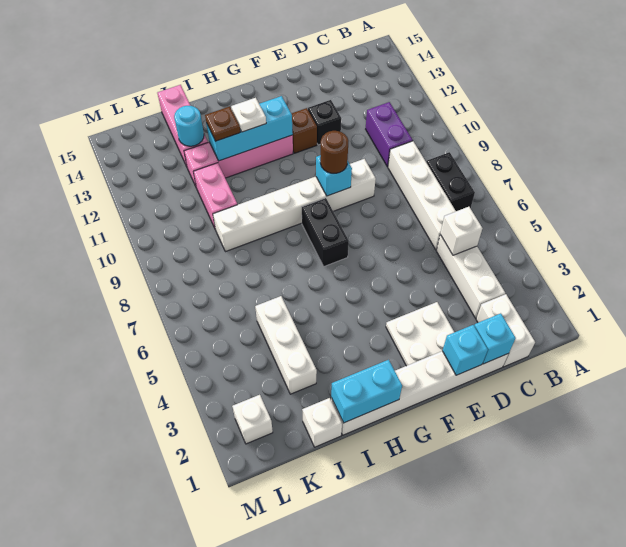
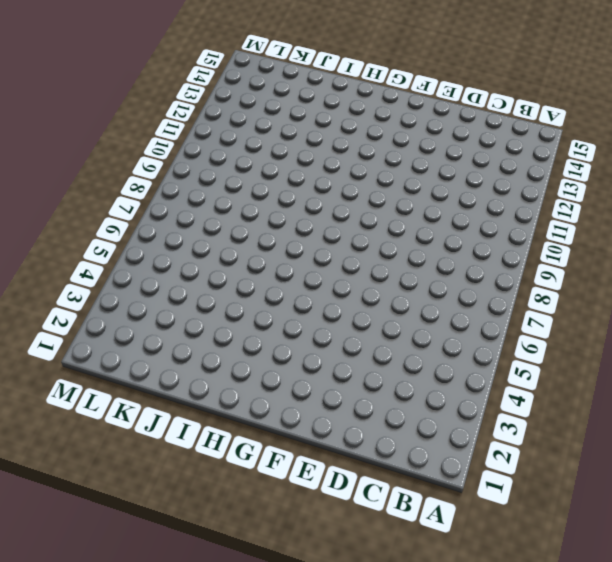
none -> black 1x2 brick [426,152,475,211]
none -> white 1x2 brick [476,294,535,367]
none -> white 1x3 brick [436,235,505,318]

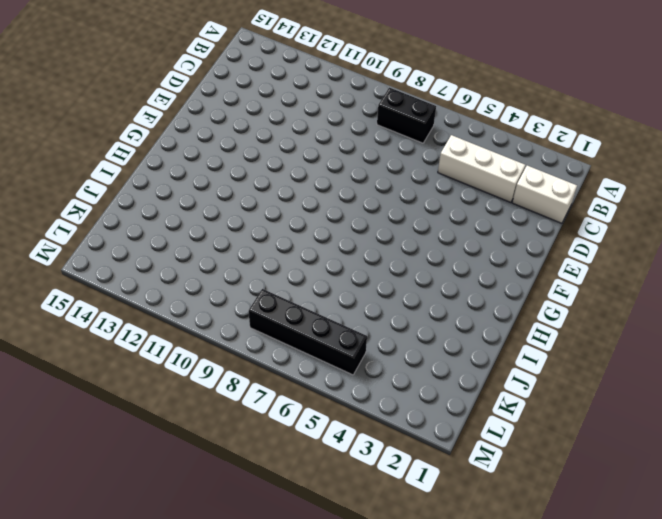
black 1x4 brick [249,289,367,375] -> none
none -> white 1x4 brick [388,141,456,250]
none -> purple 1x2 brick [366,102,413,167]
none -> white 1x6 brick [331,351,508,435]

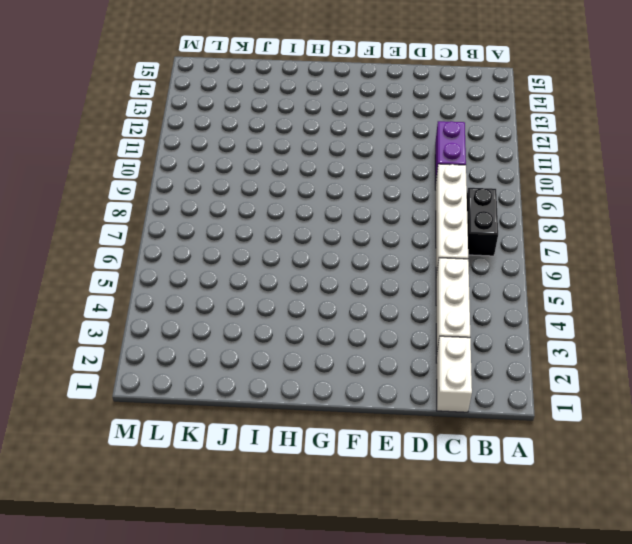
none -> white 1x6 brick [331,351,508,435]
none -> white 2x2 plate [386,302,454,366]
none -> white 1x6 brick [213,159,376,252]

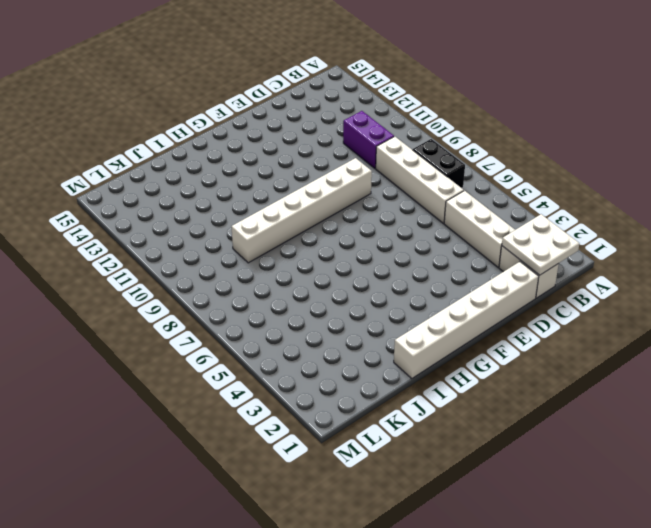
white 2x2 plate [502,214,579,275] -> white 2x2 plate moved to [386,302,454,366]
none -> black 1x1 brick [308,100,341,145]
none -> brown 1x1 brick [291,108,317,153]
none -> black 1x2 brick [302,198,349,266]

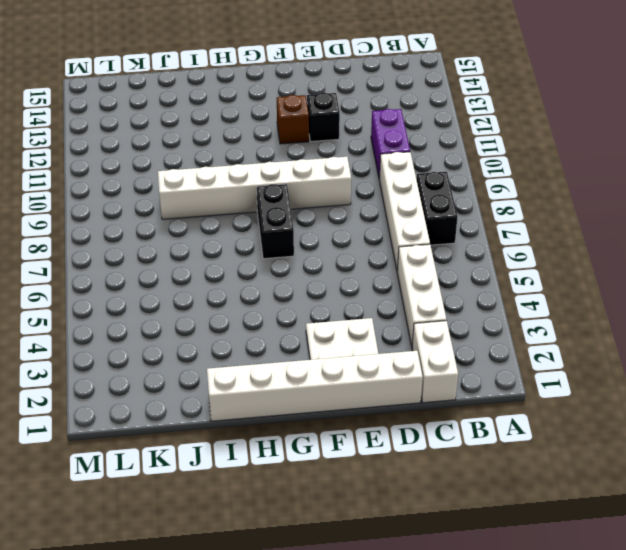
none -> pink 1x4 brick [184,135,293,186]
none -> white 1x1 brick [302,398,342,447]
none -> white 1x3 brick [255,296,317,394]

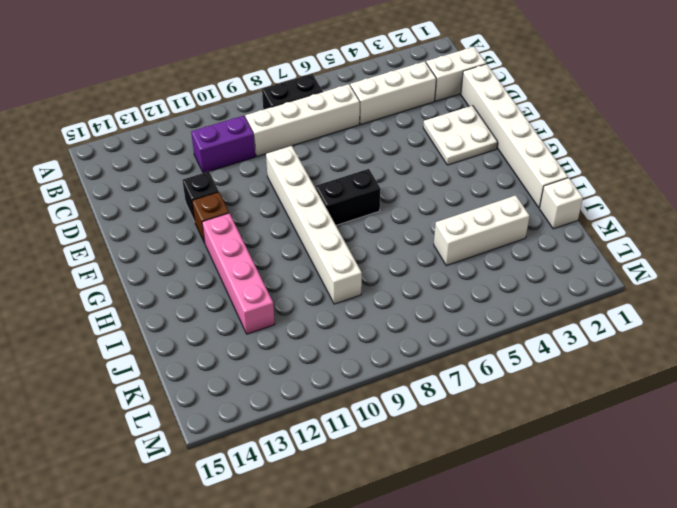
none -> pink 1x2 brick [193,163,237,230]
none -> pink 1x3 brick [158,85,208,167]
none -> white 1x1 brick [232,395,273,444]

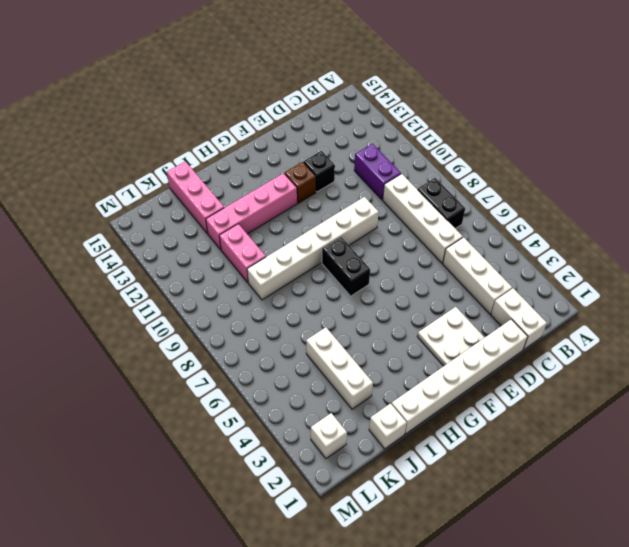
none -> white 1x1 brick [440,207,482,255]
none -> cyan 1x1 brick [474,313,516,364]
none -> cyan 1x1 brick [443,325,488,375]

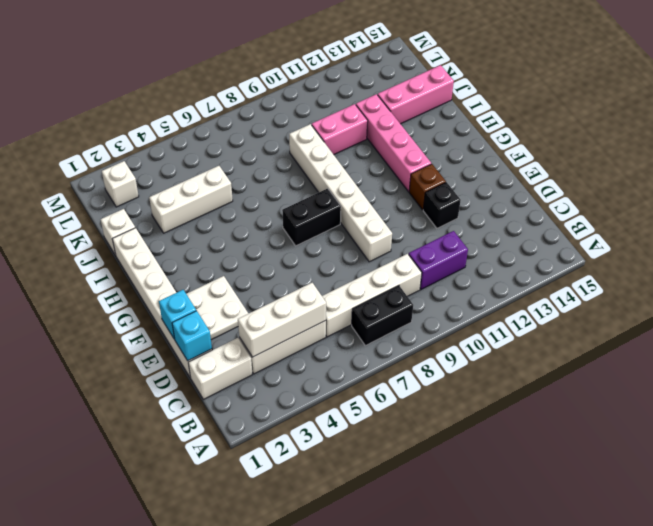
white 1x3 brick [238,283,326,357] -> white 1x1 brick [440,207,482,255]
none -> cyan 1x1 brick [316,155,352,196]
none -> cyan 1x3 brick [206,96,293,161]
none -> cyan 1x2 brick [331,360,402,423]

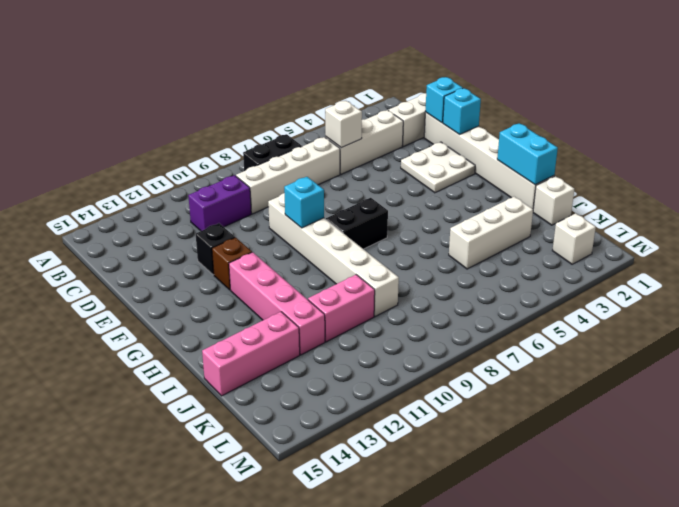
none -> cyan 1x3 brick [206,96,293,161]
none -> cyan 1x1 round brick [174,106,204,146]
none -> brown 1x1 round brick [320,131,348,173]

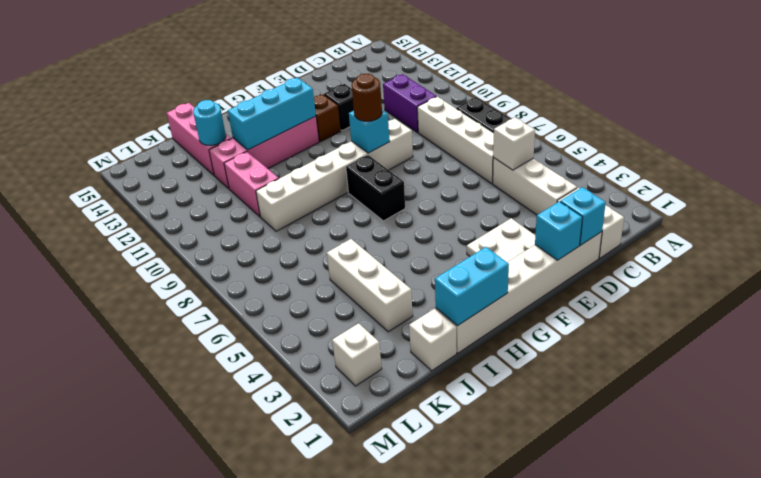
none -> white 1x1 plate [231,98,266,132]
none -> brown 1x1 plate [205,107,240,141]

